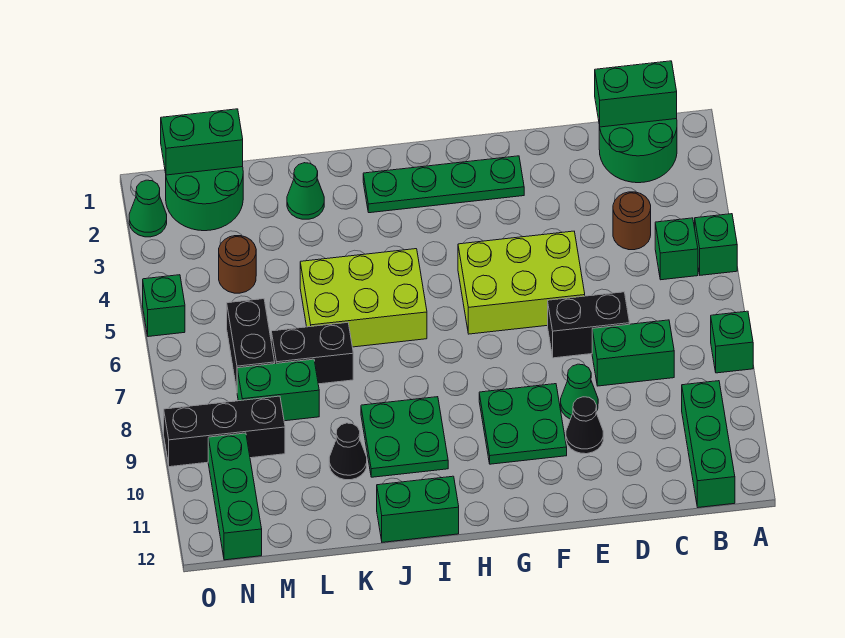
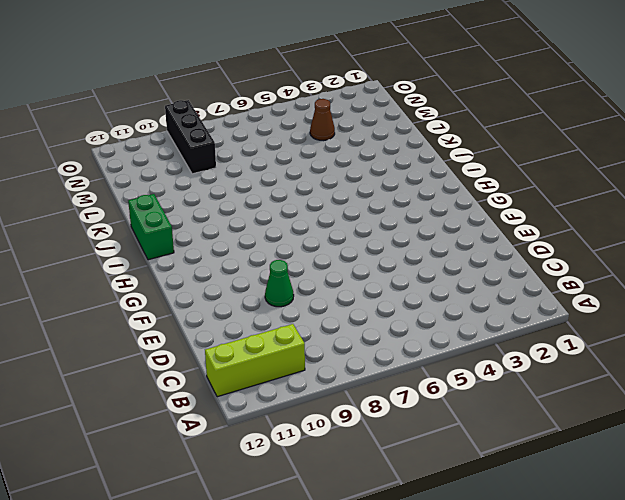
lime 1x3 brick [205,324,305,397] -> green 1x3 brick [682,381,735,507]
brown 1x1 cone [310,99,335,140] -> brown 1x1 round brick [219,236,256,293]
none -> green 1x1 brick [695,214,737,275]
none -> green 1x1 brick [711,311,753,373]
none -> green 2x2 round brick [599,119,677,183]

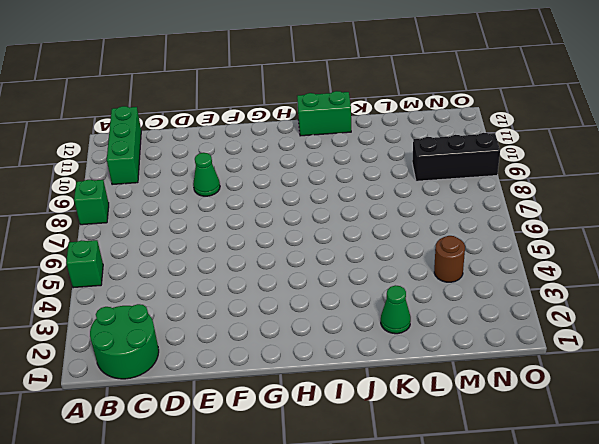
none -> green 1x1 brick [655,218,698,280]
none -> brown 1x1 round brick [613,192,651,250]
none -> green 1x2 brick [592,320,674,386]

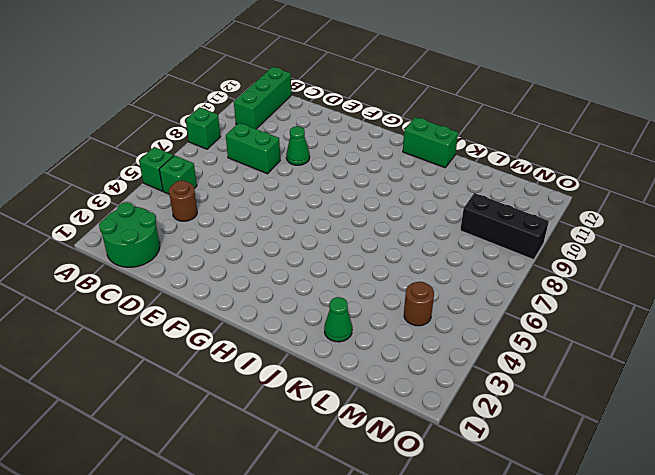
none -> black 1x2 brick [548,292,630,358]
none -> lime 2x3 brick [458,231,585,334]
none -> black 1x1 cone [566,397,603,454]

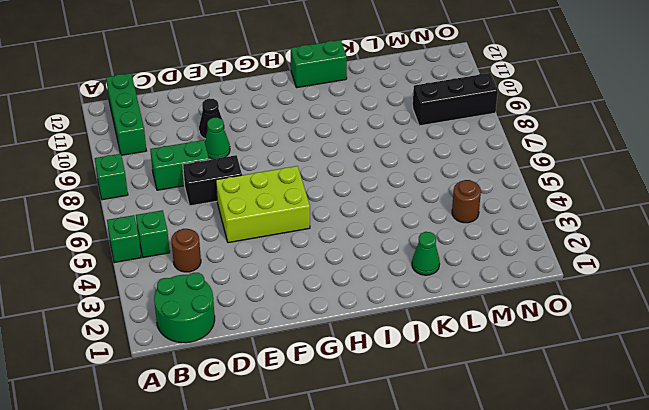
none -> green 1x4 plate [363,156,524,213]
none -> green 2x2 plate [479,384,567,464]
none -> lime 2x3 brick [300,249,427,347]

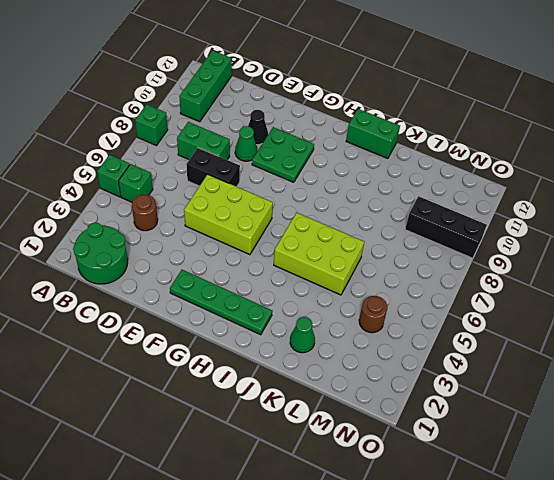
none -> green 2x2 plate [361,397,448,477]
none -> black 1x2 brick [271,322,353,384]
none -> black 1x1 cone [329,423,367,480]

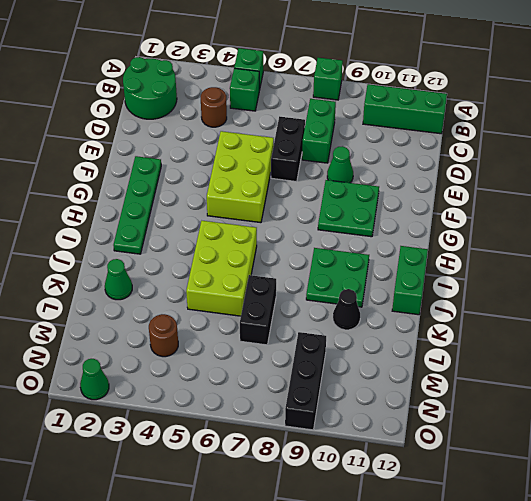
none -> black 1x1 cone [566,397,603,454]
none -> green 1x2 brick [237,359,319,421]
none -> green 2x2 round brick [166,167,243,231]

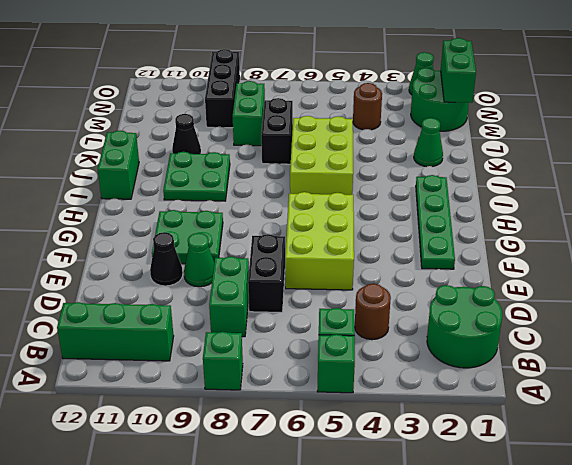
none -> black 1x2 brick [227,299,275,390]
none -> green 1x3 brick [208,433,262,560]
none -> green 1x1 brick [143,275,185,337]

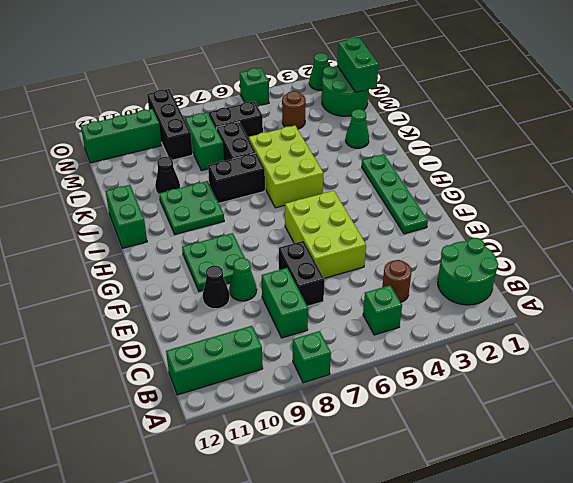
black 1x2 brick [208,153,265,203] -> none
none -> green 1x1 brick [695,214,737,275]
none -> green 1x2 brick [595,61,677,127]

